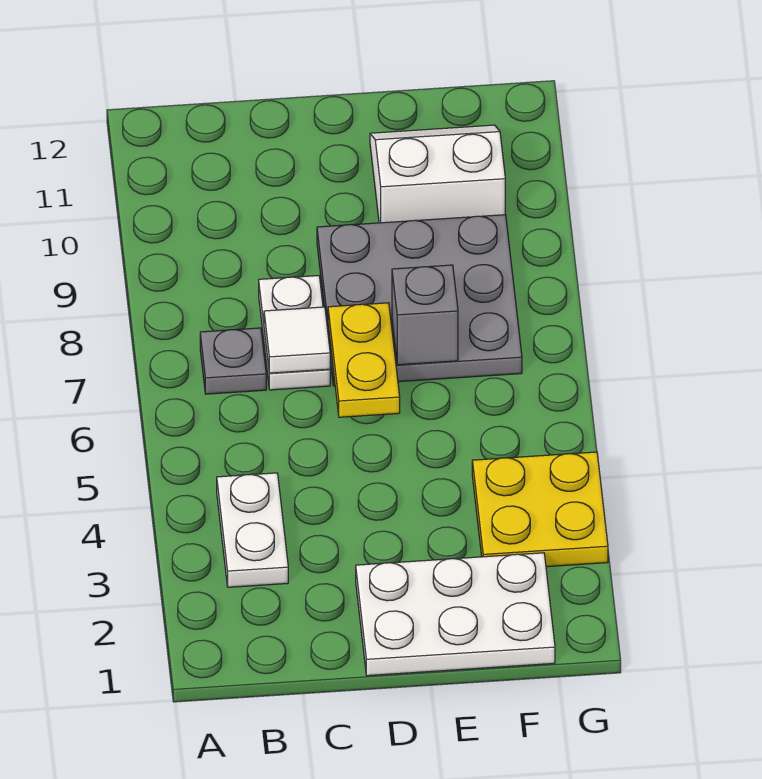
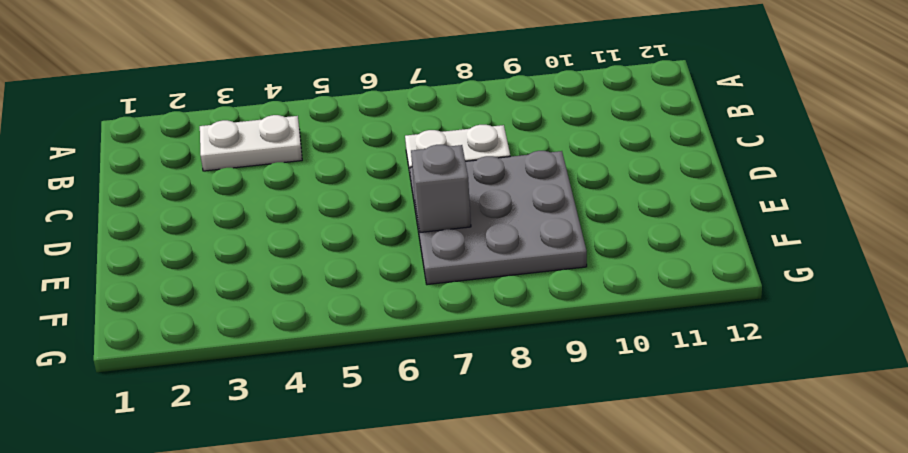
none -> grey 1x1 plate [200,328,266,394]
none -> white 2x3 plate [356,553,555,676]

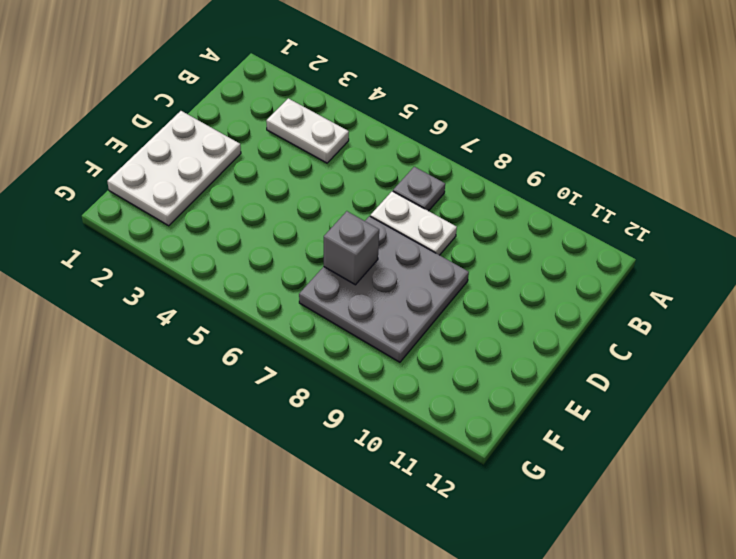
none -> white 2x2 slope [370,125,505,223]
none -> yellow 2x2 plate [472,452,608,567]

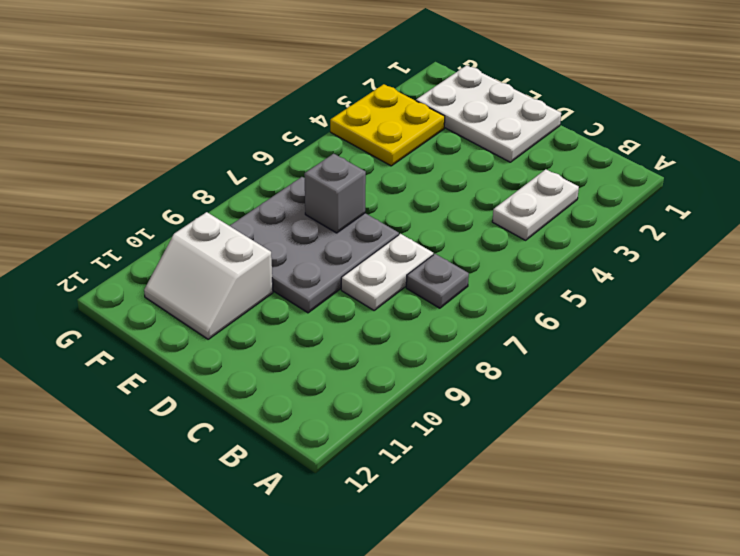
none -> white 1x1 tile [264,307,330,373]
none -> yellow 1x2 plate [328,303,400,417]

